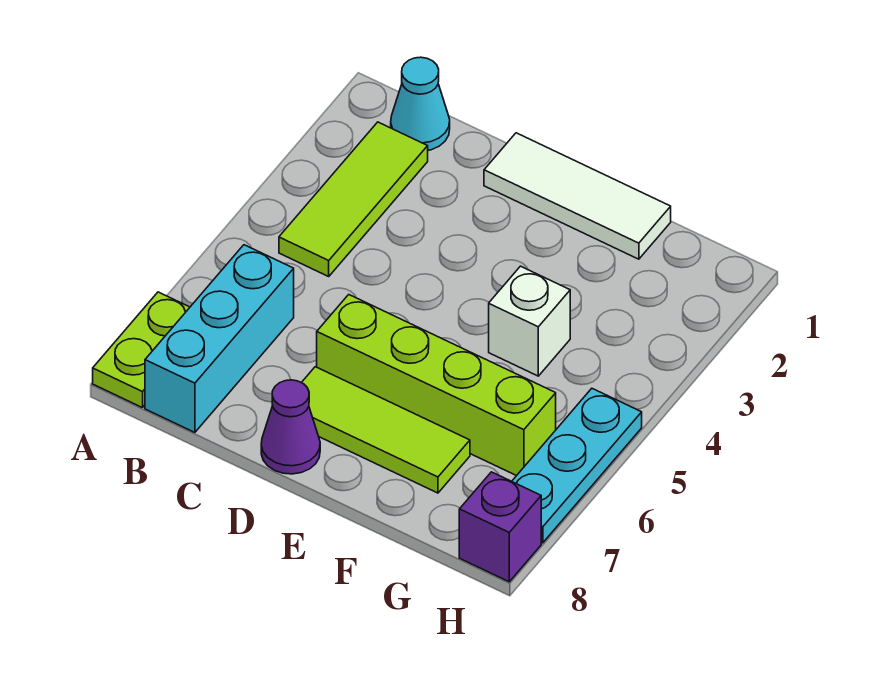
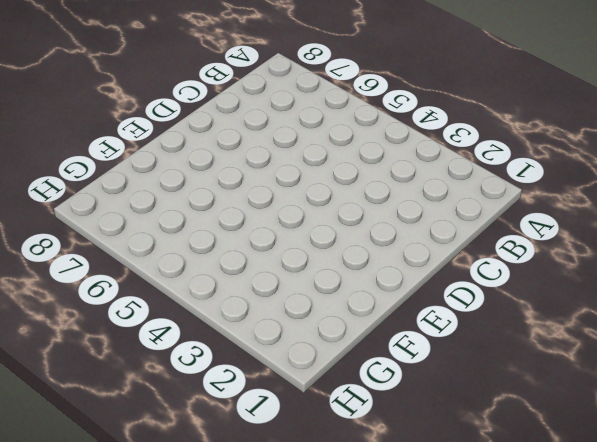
none -> lime 1x2 plate [93,292,190,408]
none -> cyan 1x1 cone [391,57,450,150]

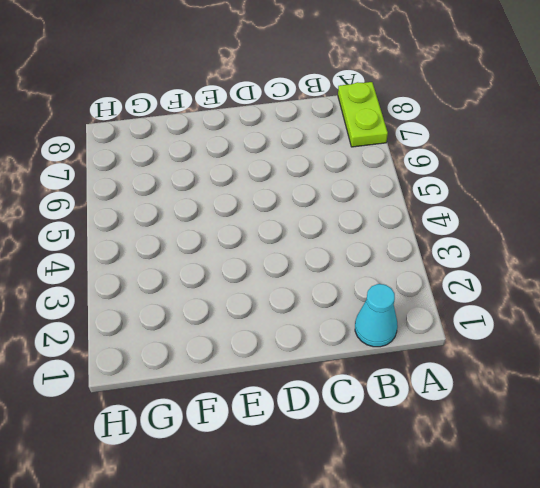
none -> lime 1x3 tile [279,122,428,276]
none -> cyan 1x3 brick [145,245,294,432]

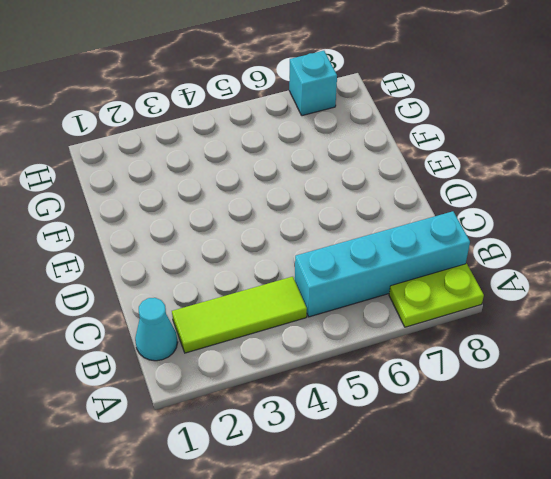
cyan 1x4 brick [295,211,470,317] -> cyan 1x3 brick [145,245,294,432]
cyan 1x1 brick [289,51,337,116] -> cyan 1x3 plate [512,389,642,543]
none -> white 1x3 tile [484,133,671,259]
none -> lime 1x4 brick [317,295,556,476]

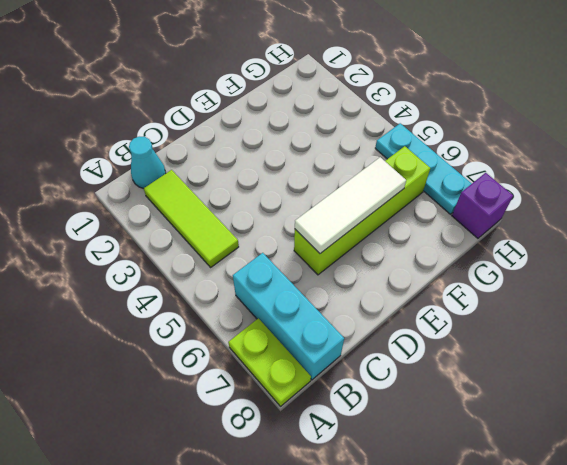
white 1x3 tile [295,157,406,254] -> white 1x3 tile moved to [484,133,671,259]
none -> lime 1x3 tile [301,367,470,493]
none -> purple 1x1 cone [261,380,320,474]

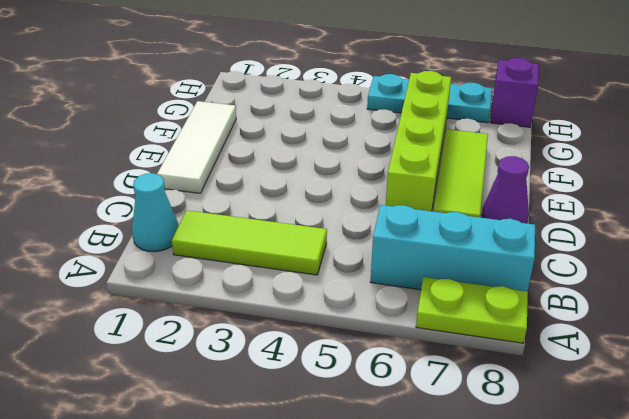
none -> white 1x1 brick [489,266,570,376]

